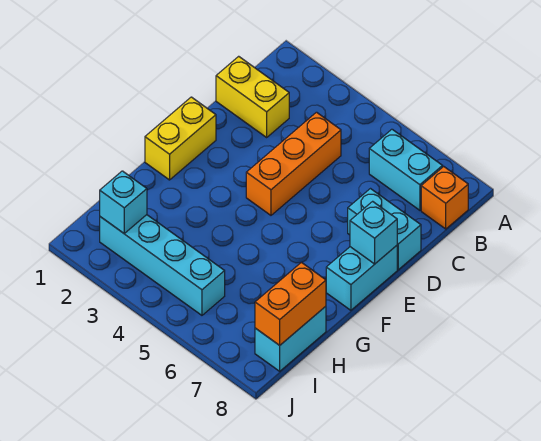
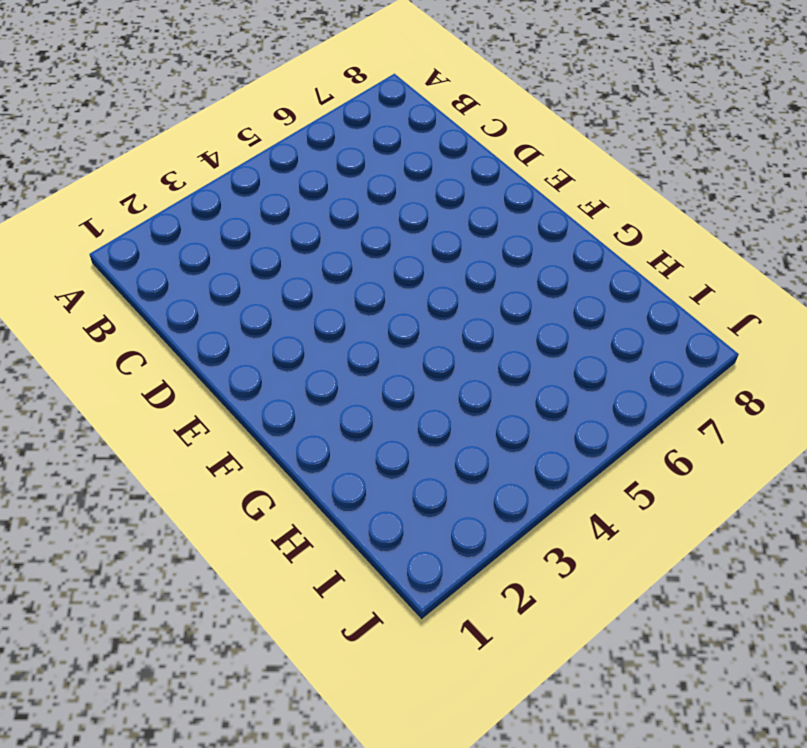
none -> cyan 1x2 brick [369,129,443,210]
none -> orange 1x1 brick [421,167,468,229]
none -> yellow 1x2 brick [216,56,289,137]

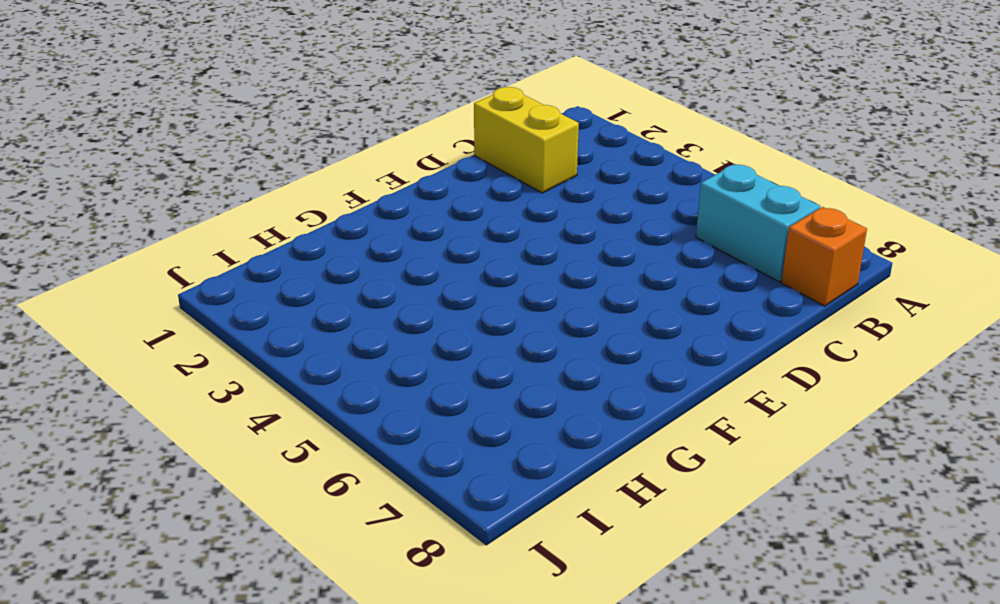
none -> orange 1x3 brick [246,112,341,215]
none -> cyan 1x2 brick [348,189,421,270]
none -> yellow 1x2 brick [145,97,216,180]

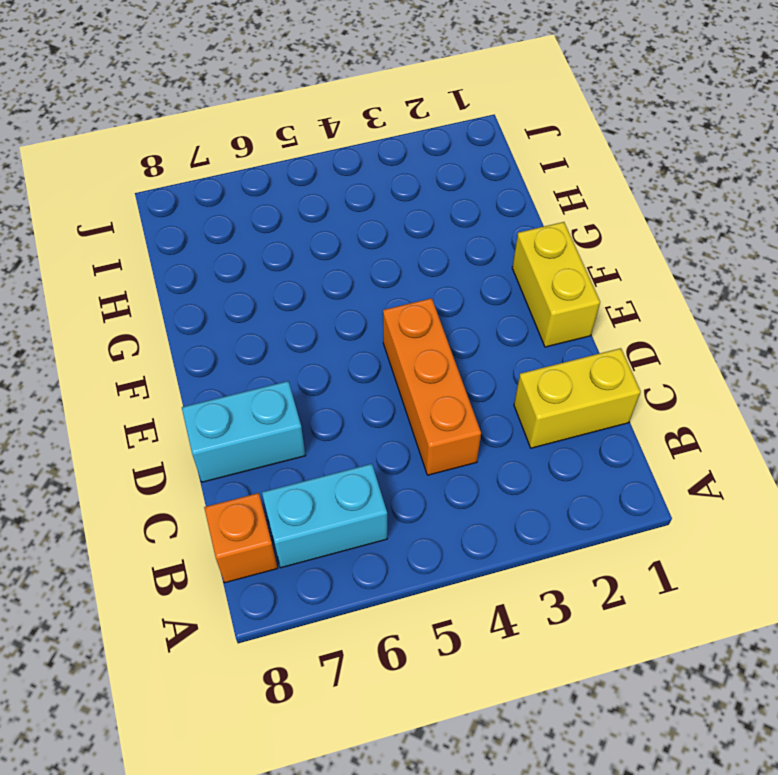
none -> cyan 1x2 brick [326,246,397,310]
none -> cyan 1x2 brick [255,306,326,371]
none -> cyan 1x4 brick [100,215,225,315]

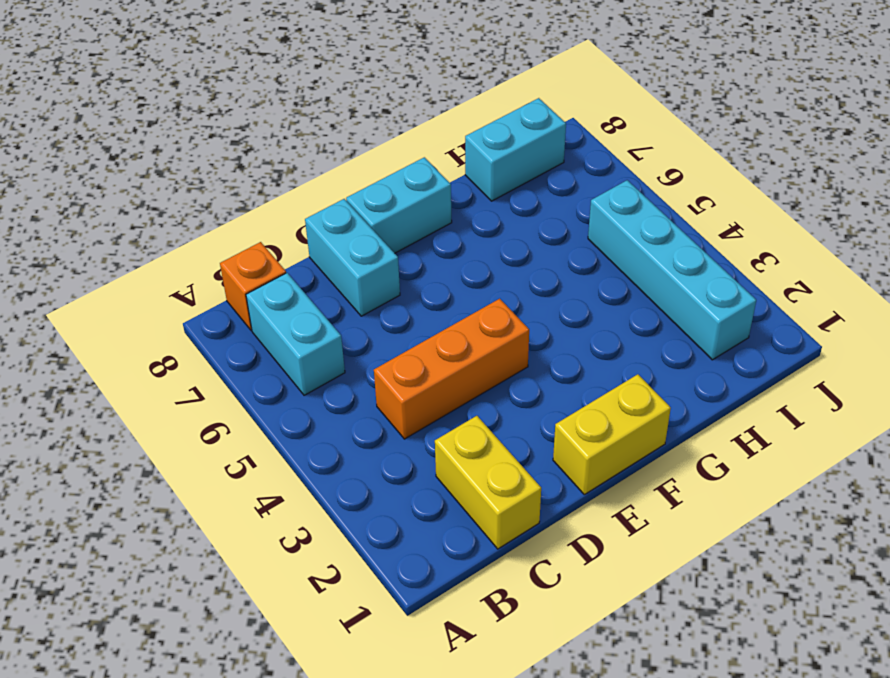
none -> cyan 1x1 brick [350,201,397,264]
none -> orange 1x2 brick [255,262,326,345]
none -> cyan 1x1 brick [100,171,147,233]

